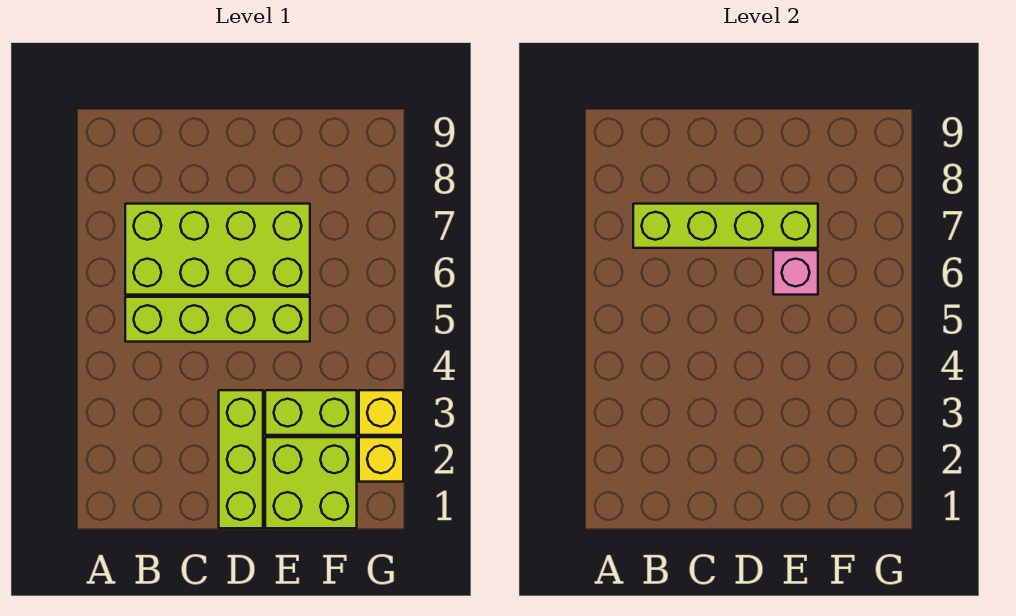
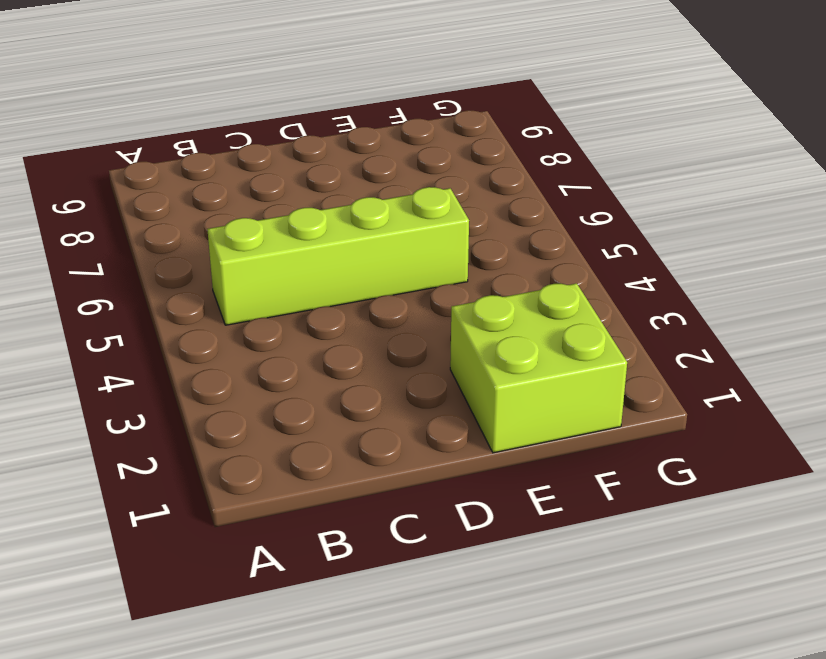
none -> lime 2x4 brick [125,204,310,295]
none -> lime 1x3 brick [219,390,263,528]

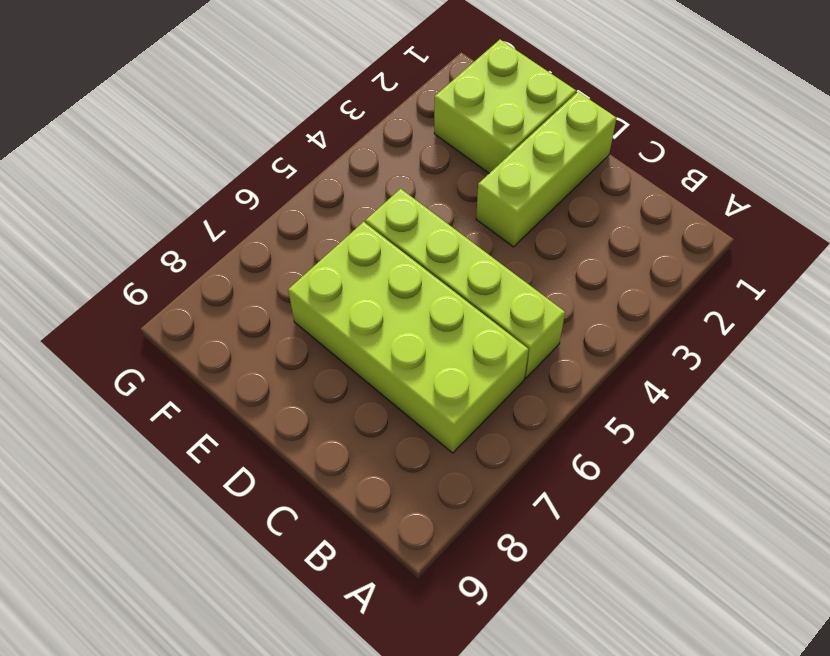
none -> lime 1x2 brick [265,390,357,435]
none -> yellow 1x1 brick [359,437,403,482]

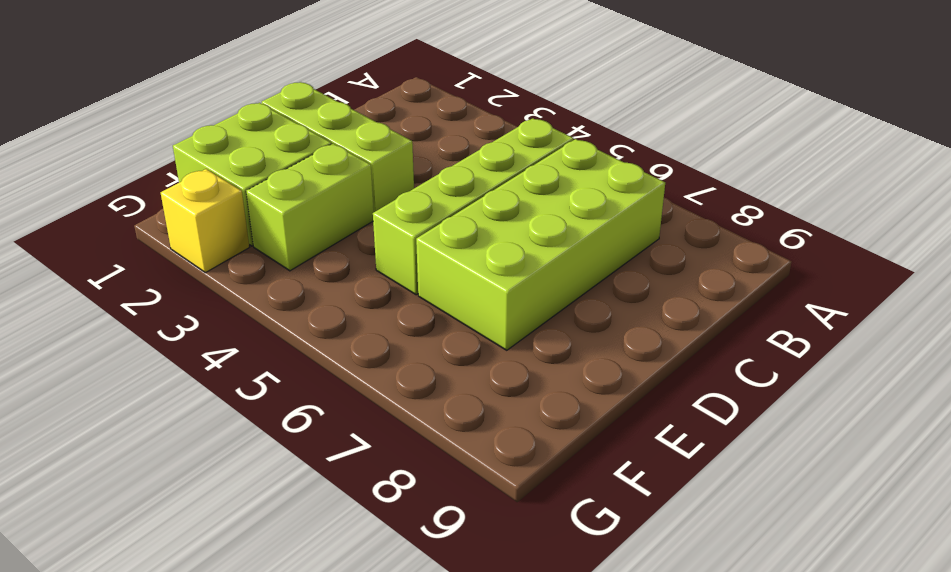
none -> yellow 1x1 brick [359,390,403,435]
none -> lime 1x4 brick [633,204,818,248]

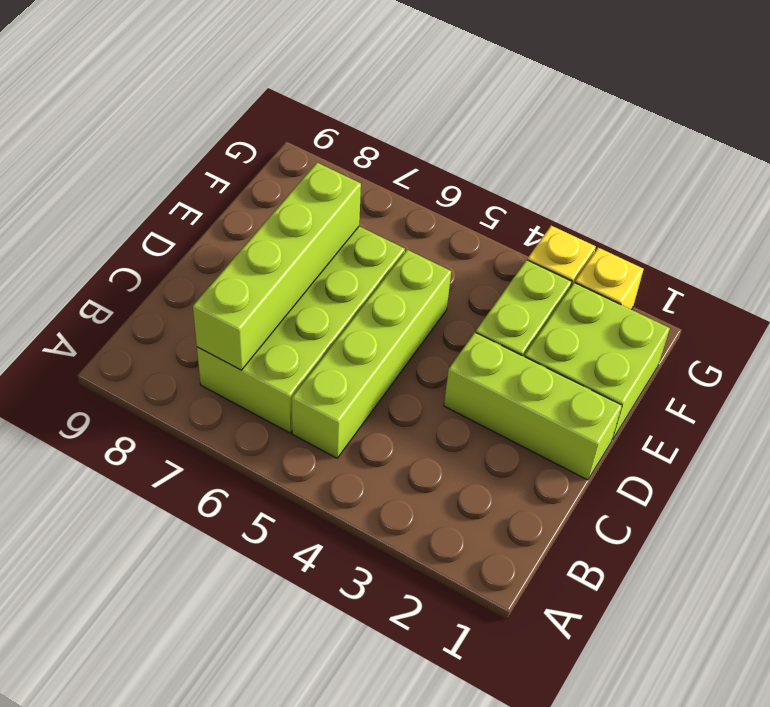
none -> pink 1x1 brick [773,250,818,295]

